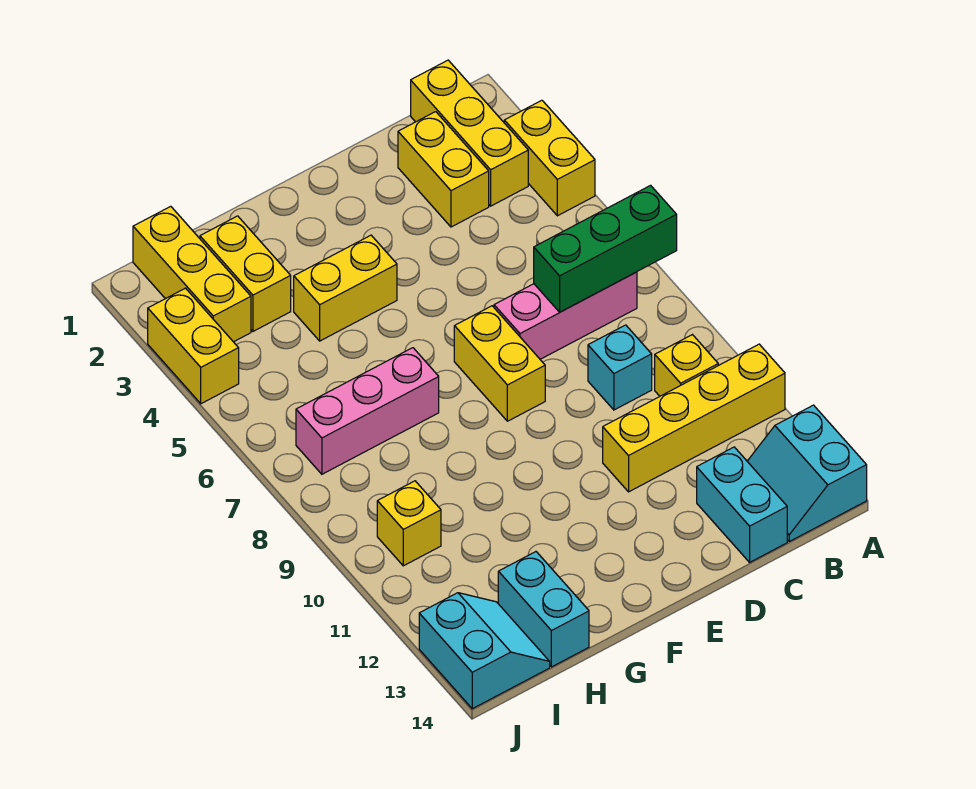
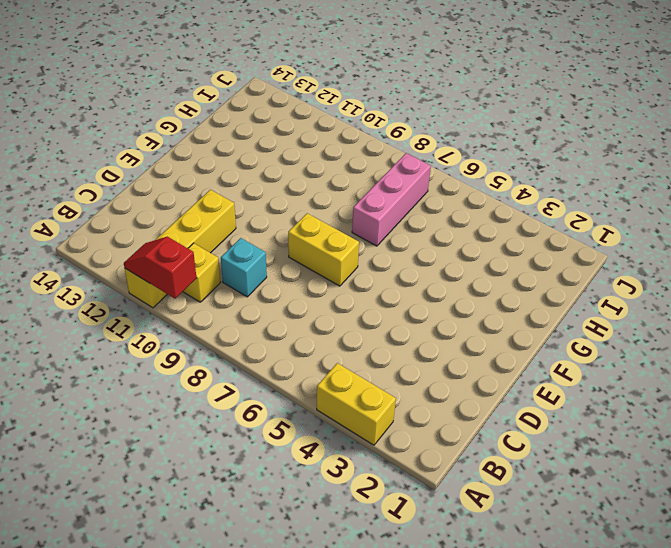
red 1x2 slope [124,237,196,299] -> none
none -> cyan 2x2 slope [747,405,867,541]
none -> yellow 1x3 brick [411,60,528,206]
none -> pink 1x3 brick [494,272,637,359]

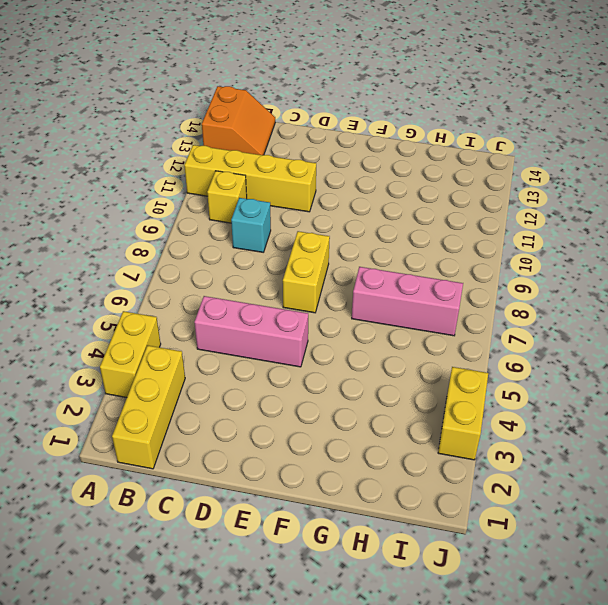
orange 2x2 slope [202,86,275,155] -> cyan 2x2 slope [747,405,867,541]
pink 1x3 brick [194,296,308,367] -> pink 1x3 brick moved to [494,272,637,359]
none -> yellow 1x2 brick [398,112,489,227]
none -> cyan 1x2 brick [697,447,787,562]
none -> yellow 1x2 brick [294,235,397,341]

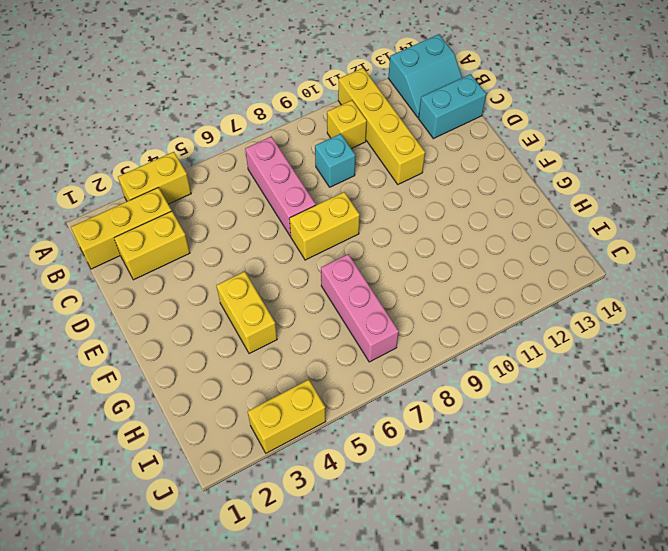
none -> yellow 1x2 brick [200,216,291,331]
none -> cyan 1x2 brick [498,552,589,667]
none -> yellow 1x3 brick [133,206,251,342]

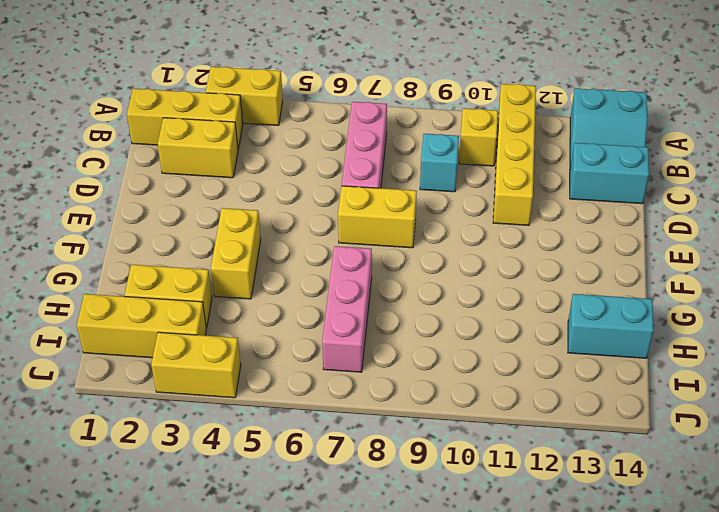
none -> yellow 1x1 brick [377,481,441,566]
none -> cyan 2x2 slope [419,593,550,709]
none -> green 1x3 brick [534,185,677,312]

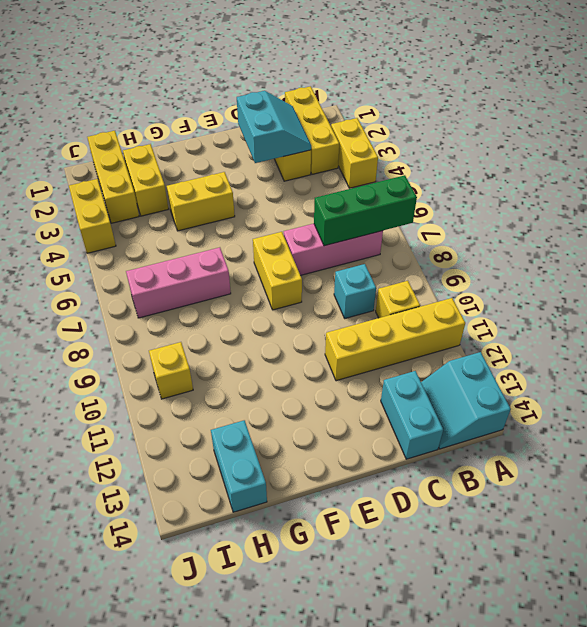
cyan 2x2 slope [237,91,311,163] -> cyan 2x2 slope moved to [419,593,550,709]

